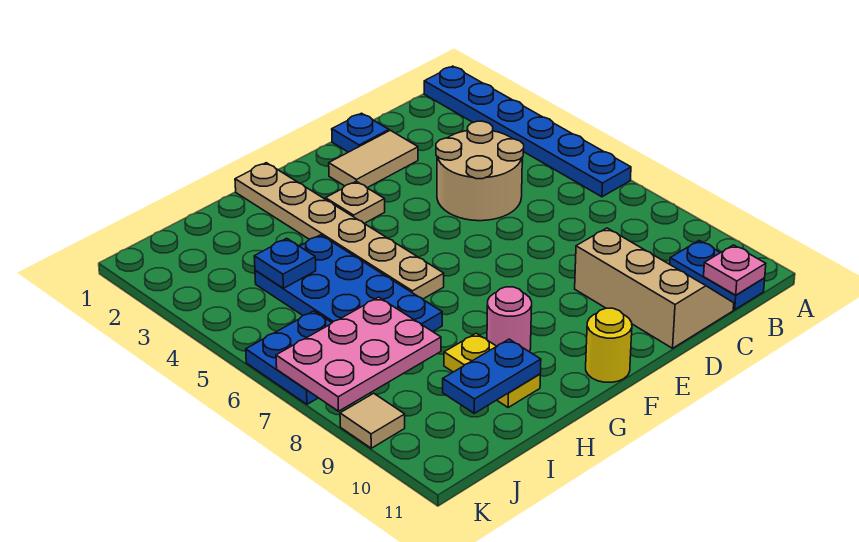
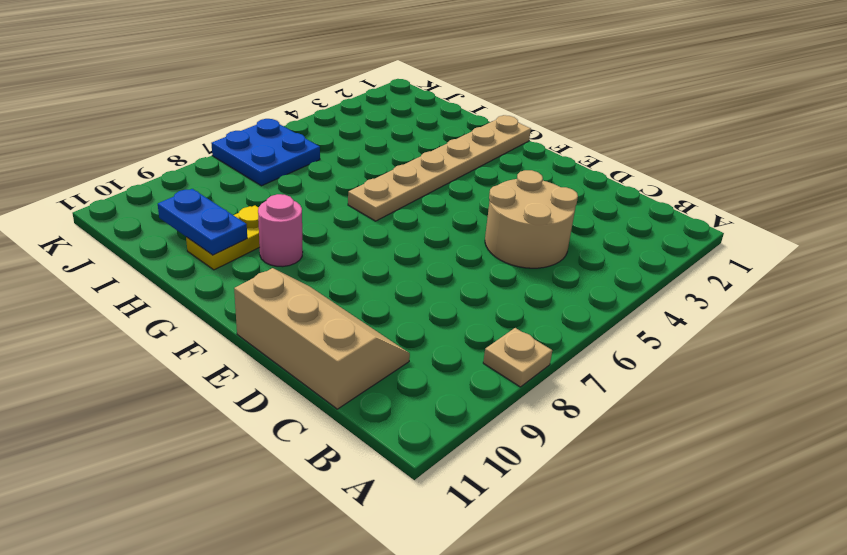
tan 1x1 plate [483,328,552,387] -> tan 1x1 plate moved to [326,181,385,224]
tan 2x3 slope [234,268,410,409] -> tan 2x3 slope turned to [575,228,734,348]
none -> blue 1x6 plate [424,66,631,197]
none -> blue 1x2 plate [670,241,765,310]
none -> blue 1x1 plate [332,113,389,152]

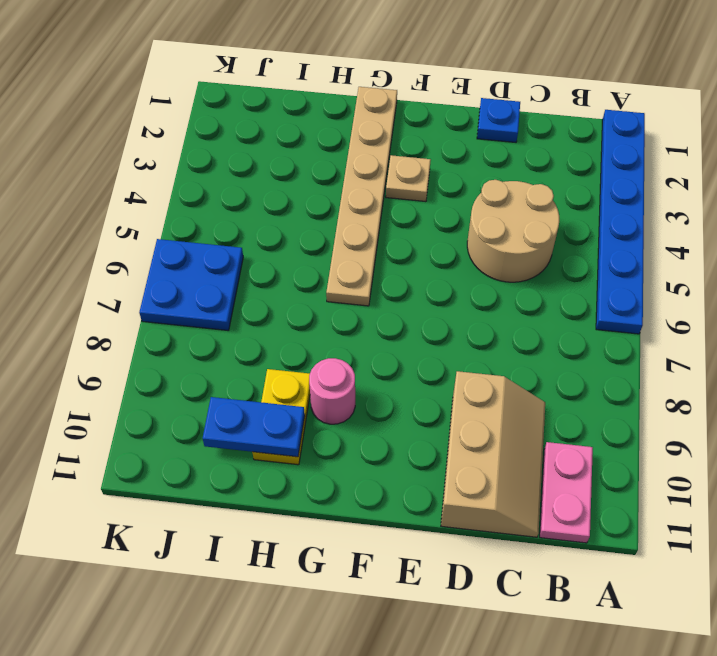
pink 1x2 plate [540,442,593,543] -> blue 1x2 plate [670,241,765,310]
none -> tan 1x2 tile [329,130,418,188]
none -> yellow 1x1 round brick [586,308,632,382]
none -> blue 2x4 plate [255,235,442,332]

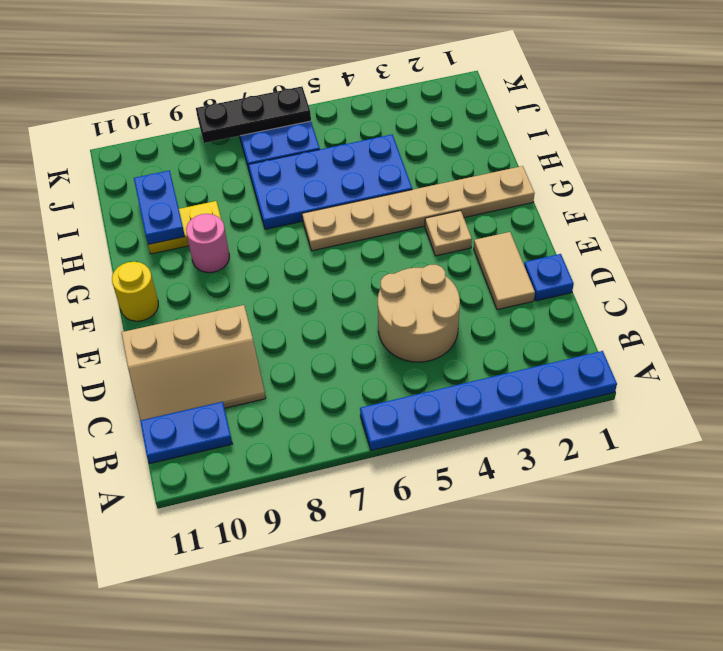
black 1x3 plate [196,86,311,143] -> pink 2x3 plate [276,297,441,411]
none -> tan 1x1 tile [340,393,405,448]
none -> pink 1x1 plate [704,245,766,295]
none -> blue 1x1 plate [254,238,316,288]

